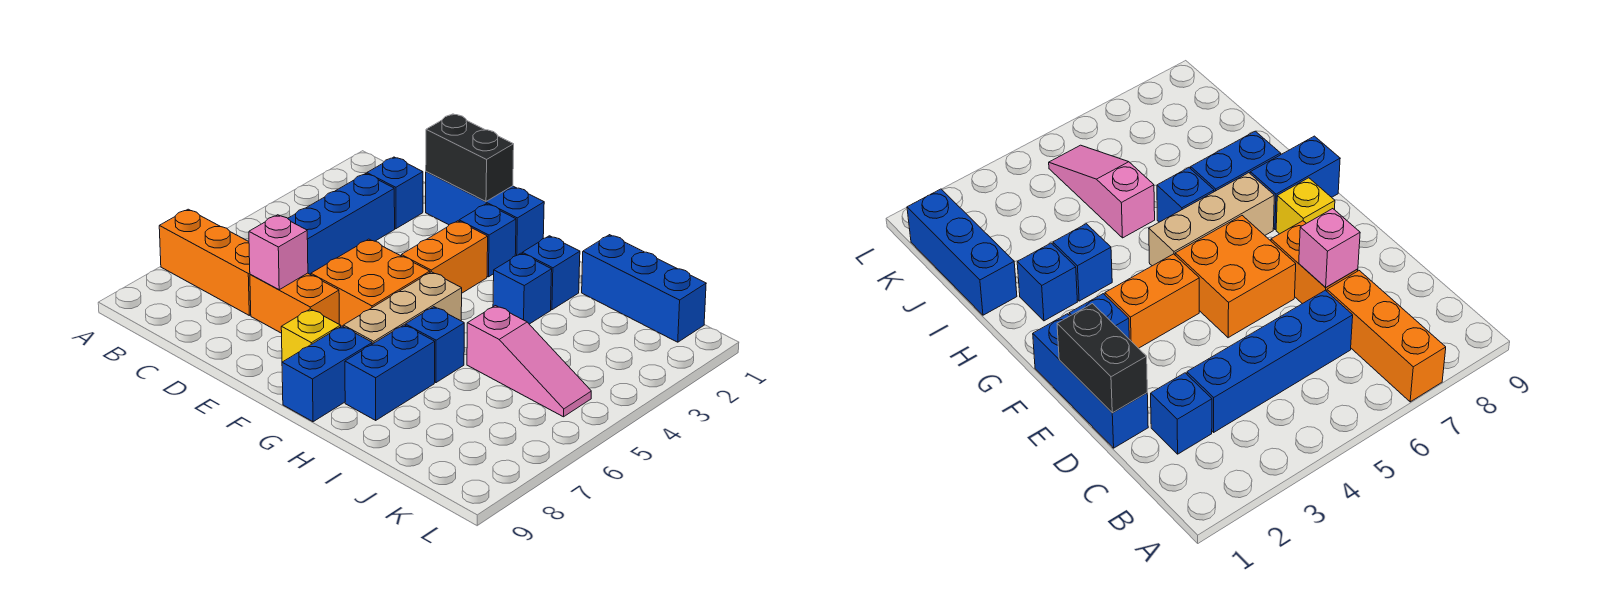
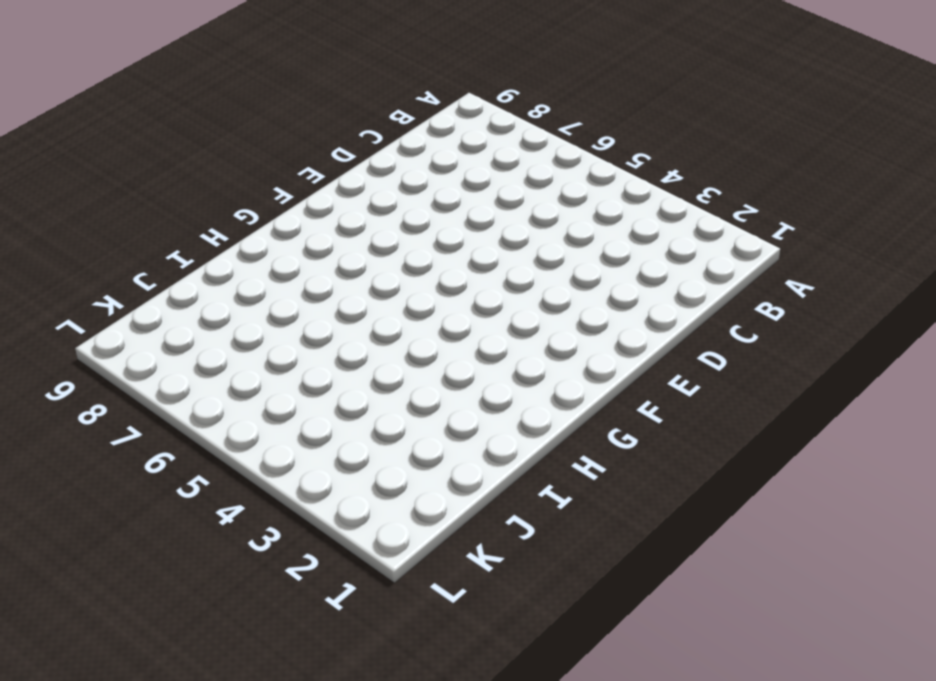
none -> orange 1x3 brick [159,209,251,315]
none -> blue 1x1 brick [367,157,423,229]
none -> blue 1x4 brick [288,174,395,275]

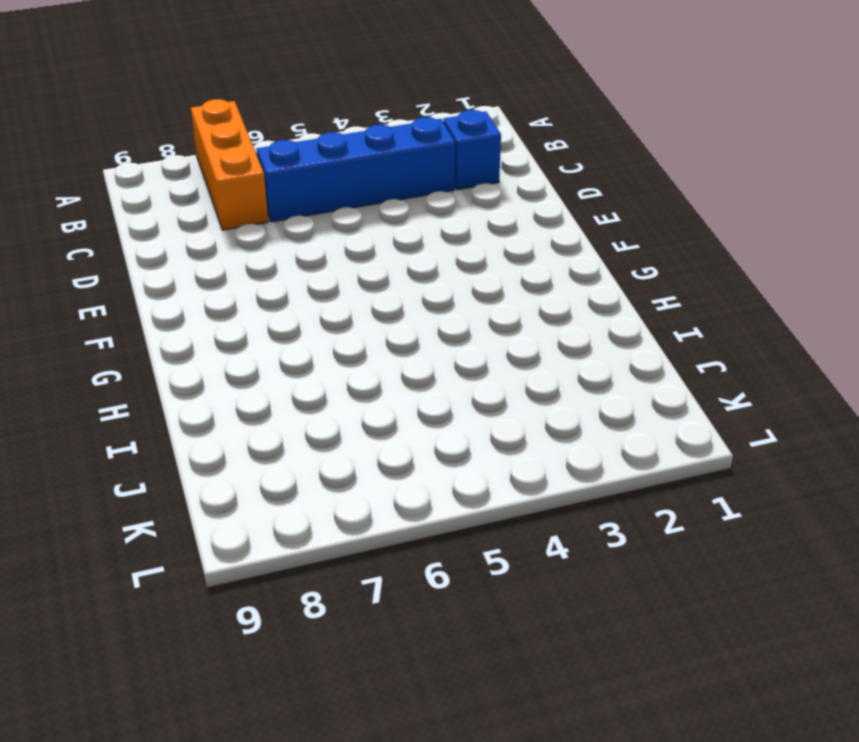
none -> blue 1x3 brick [426,172,544,256]
none -> orange 1x2 brick [250,273,339,333]
none -> orange 2x2 brick [311,239,430,326]

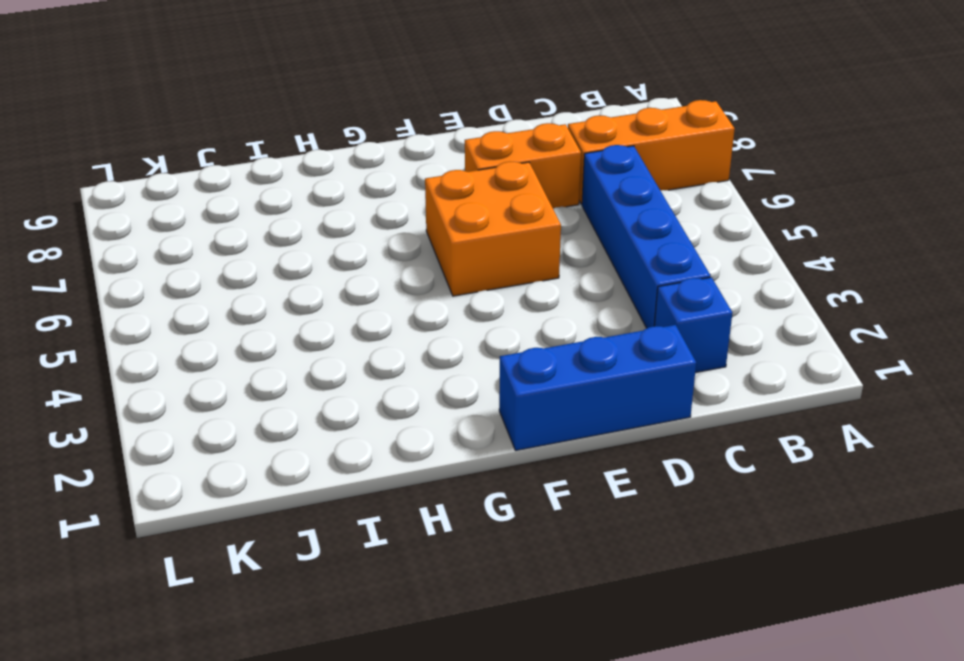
none -> blue 1x1 brick [459,204,516,277]
none -> orange 1x2 brick [401,221,488,293]
none -> yellow 1x1 brick [281,309,341,362]

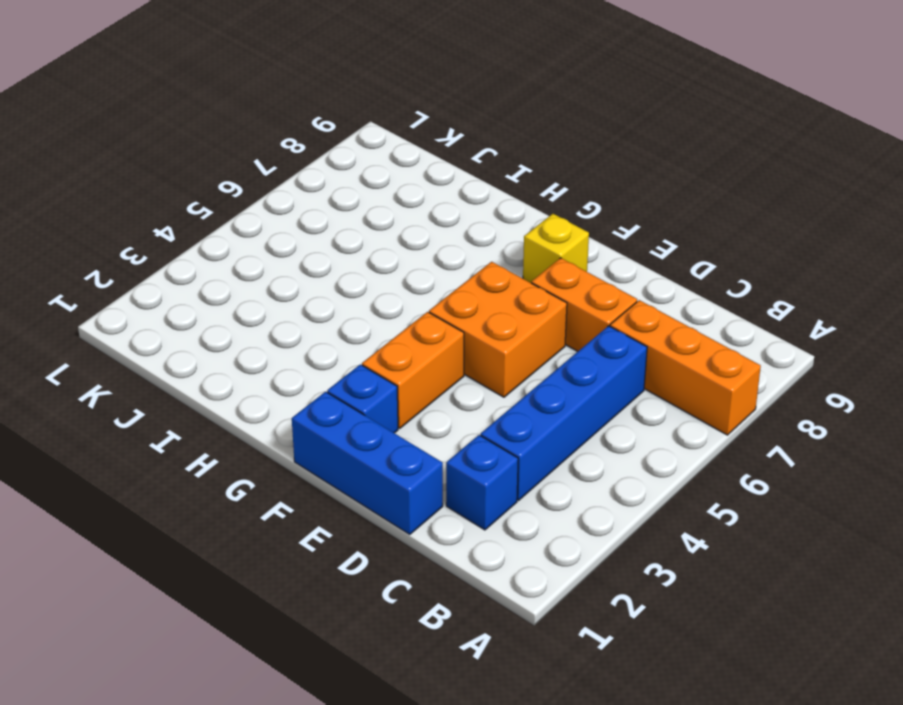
none -> tan 1x3 brick [343,272,462,344]
none -> blue 1x2 brick [282,326,372,422]
none -> blue 1x1 brick [522,236,580,310]

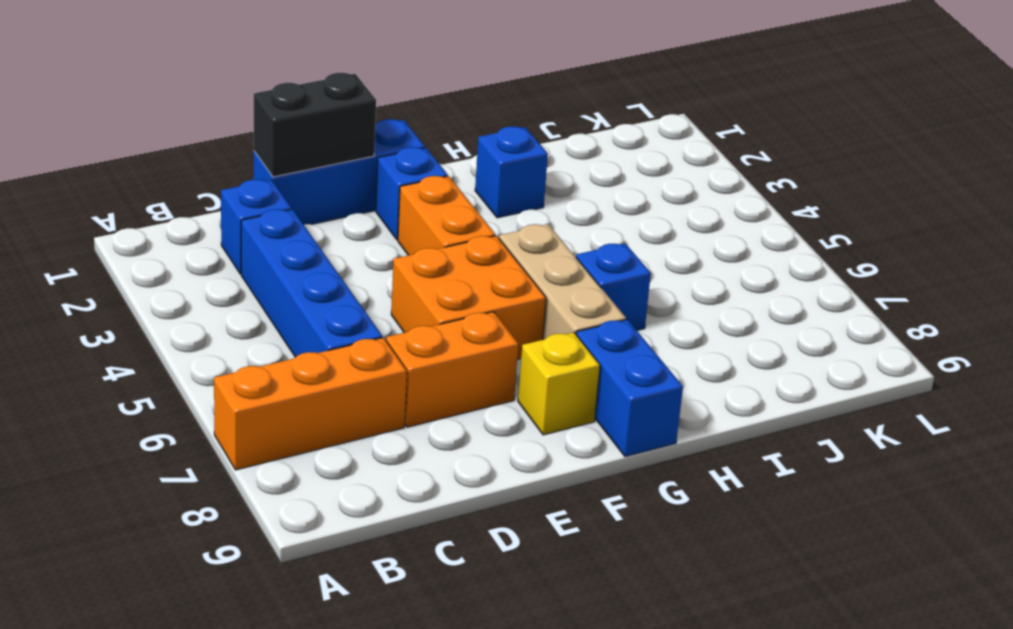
none -> blue 1x1 brick [493,253,552,324]
none -> blue 1x2 brick [345,325,435,420]
none -> blue 1x3 brick [582,235,706,342]

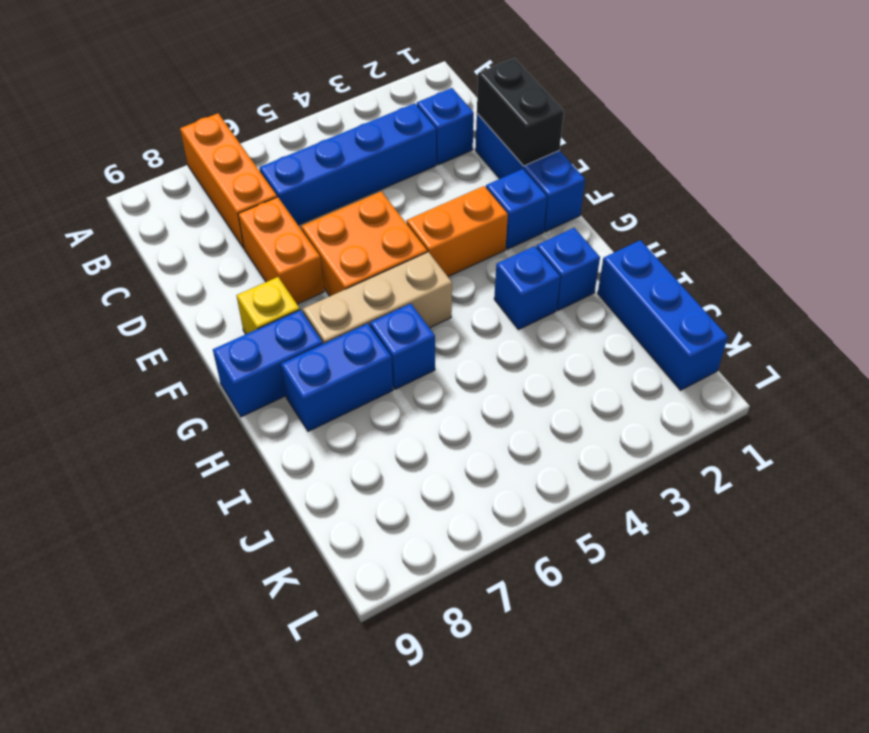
none -> pink 1x3 slope [467,306,591,417]
none -> pink 1x1 brick [249,215,308,290]

